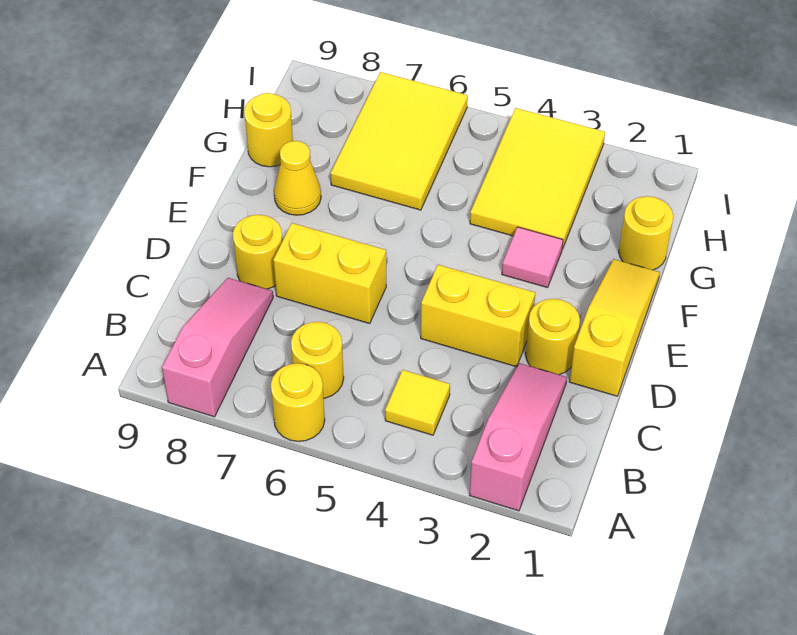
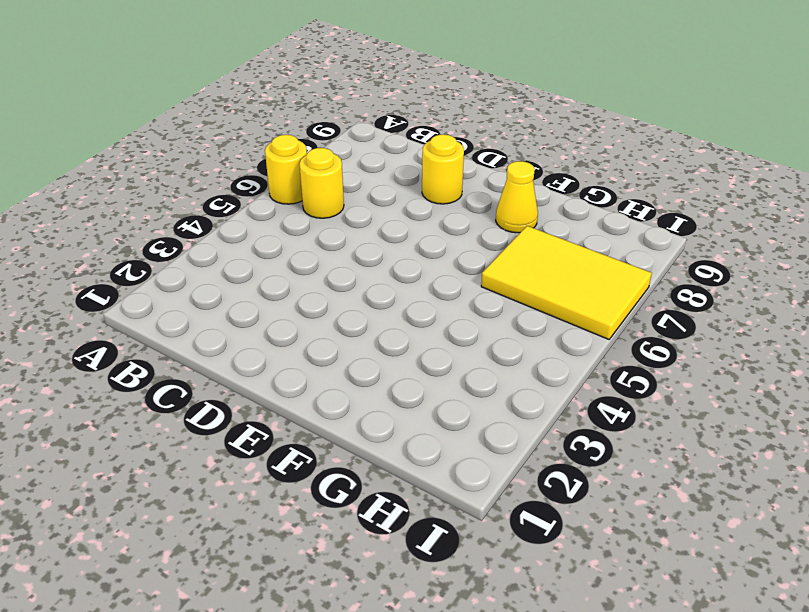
none -> pink 1x3 slope [470,363,567,511]
none -> pink 1x3 slope [162,278,273,417]
none -> yellow 1x1 tile [385,370,450,435]

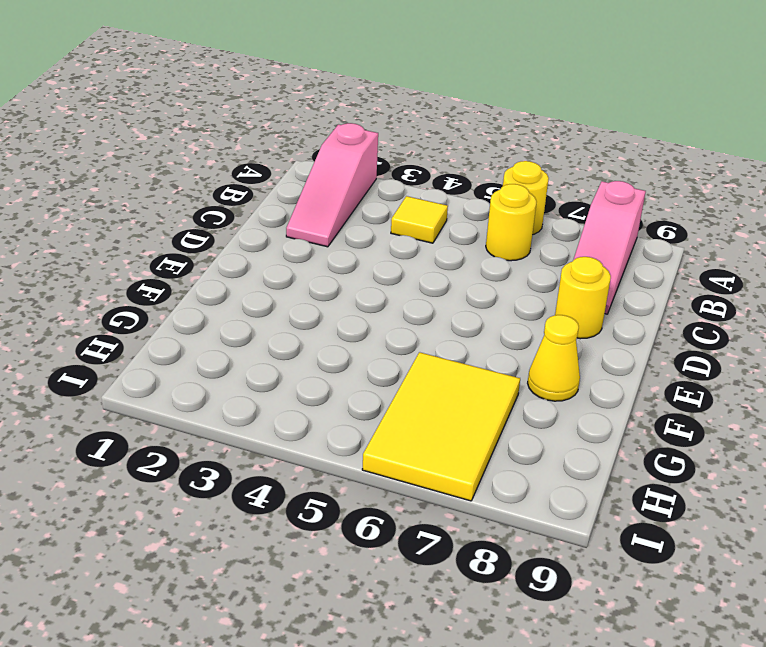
none -> yellow 1x3 slope [569,259,660,396]
none -> yellow 1x1 round brick [526,299,580,375]
none -> yellow 1x2 brick [421,265,535,367]

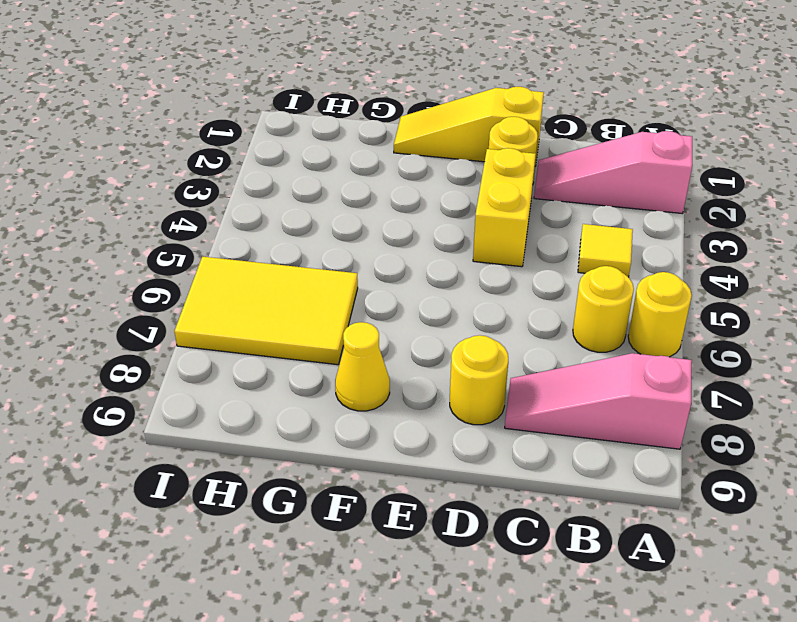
none -> yellow 1x2 brick [273,223,386,323]
none -> pink 1x1 tile [502,227,563,288]
none -> yellow 1x1 round brick [619,196,673,270]

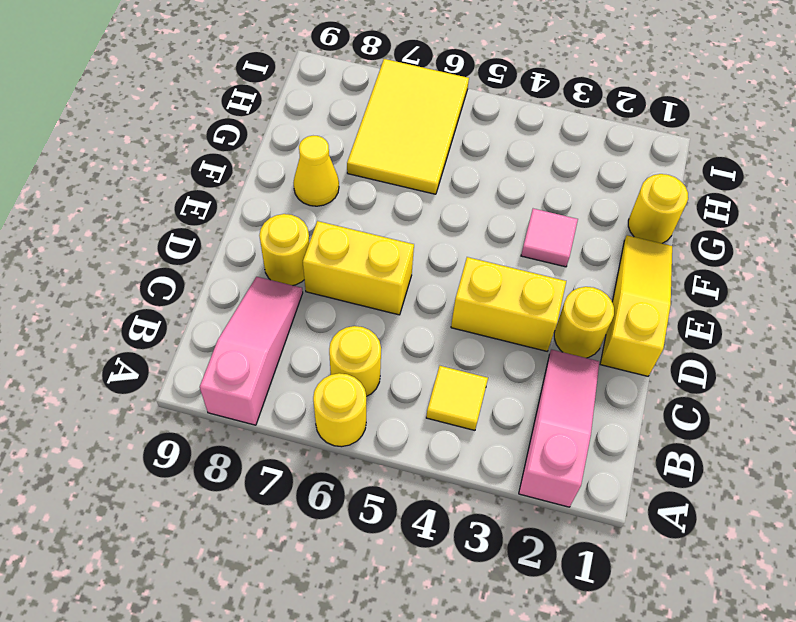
none -> yellow 2x3 tile [470,108,605,249]
none -> yellow 1x1 round brick [244,93,293,167]

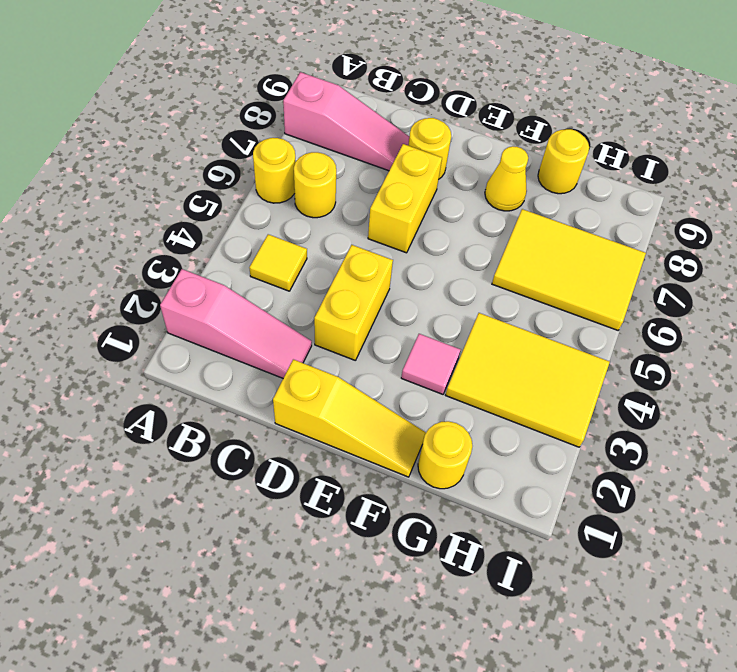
none -> yellow 1x1 round brick [526,299,580,375]

